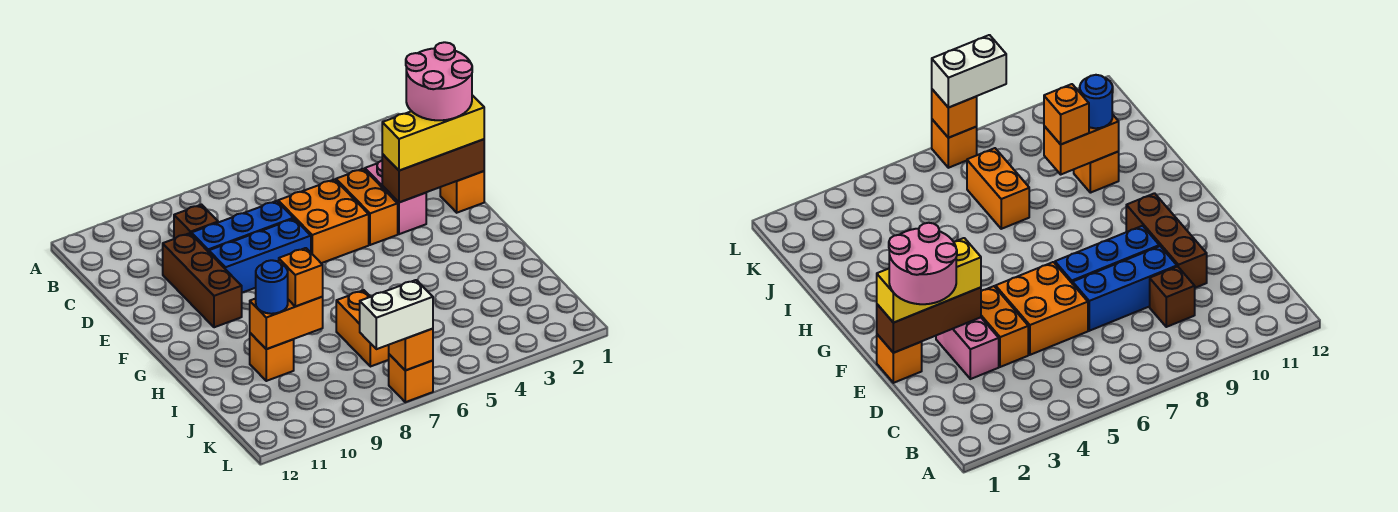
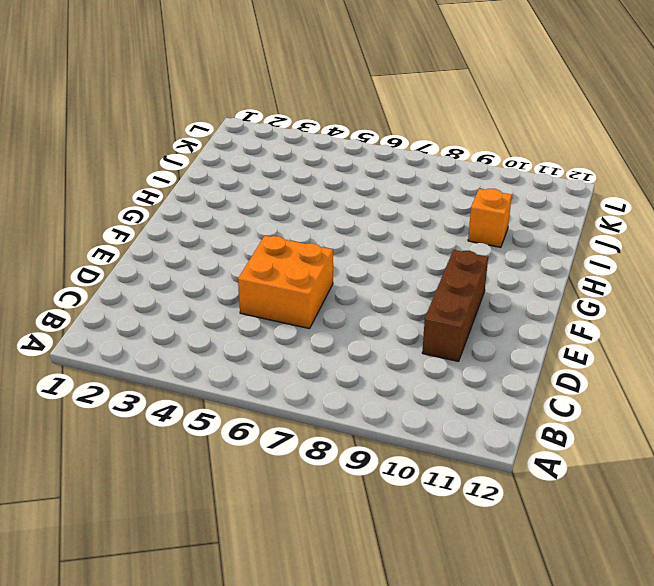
none -> brown 1x1 brick [174,205,218,239]
none -> pink 1x2 brick [365,161,426,234]
none -> orange 1x2 brick [336,169,398,245]

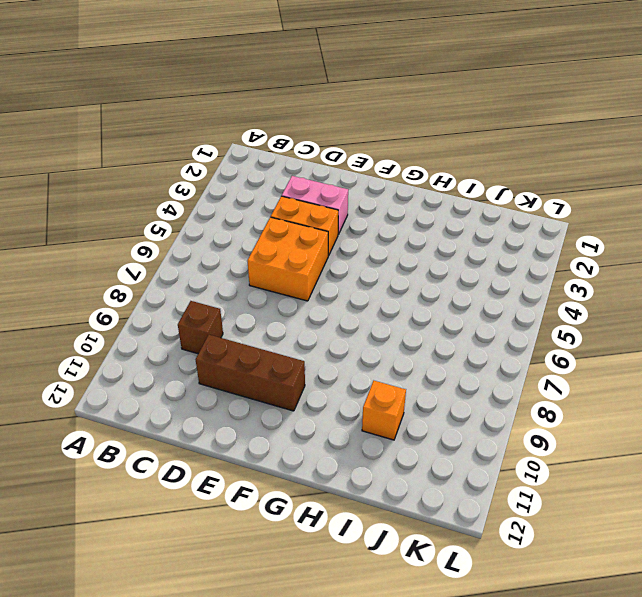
none -> blue 1x3 brick [191,201,293,252]
none -> orange 1x1 brick [440,171,484,213]
none -> blue 1x3 brick [209,219,311,293]

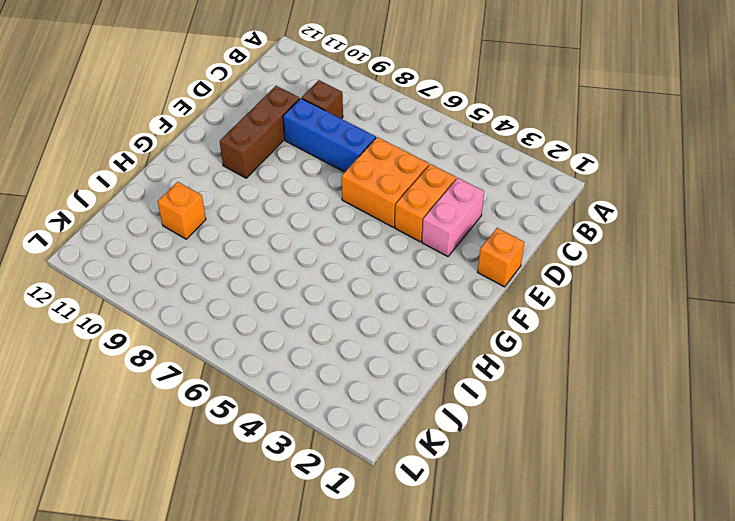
none -> blue 1x3 brick [209,219,311,293]
none -> orange 1x2 brick [336,290,389,367]
none -> orange 1x1 brick [389,354,433,402]

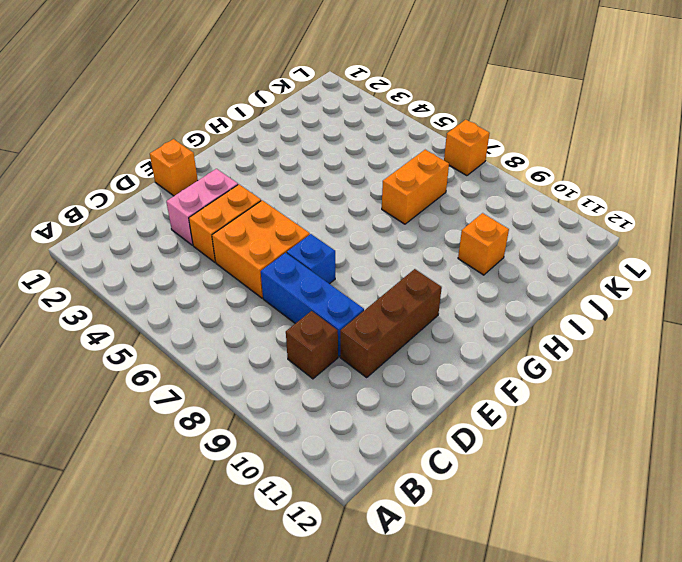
blue 1x1 brick [287,234,335,284] -> blue 1x3 brick [209,219,311,293]
none -> brown 1x3 brick [382,139,484,202]
none -> orange 1x2 brick [250,297,323,349]
none -> orange 1x1 brick [389,329,433,370]

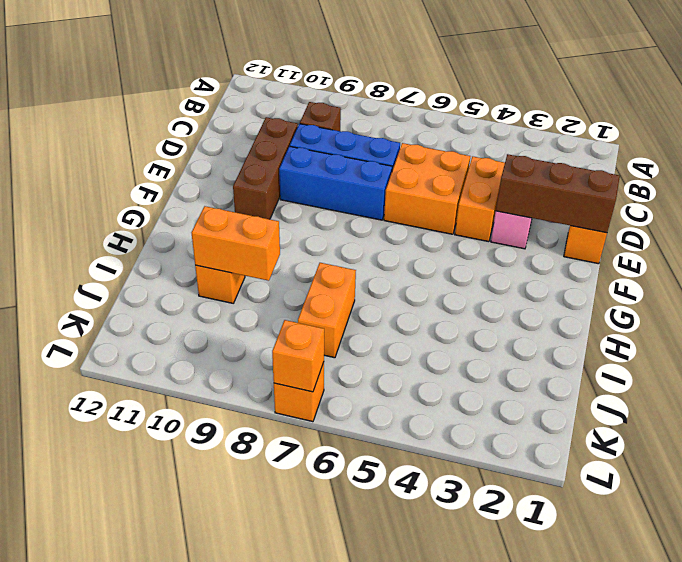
none -> yellow 1x3 brick [382,95,484,171]
none -> orange 1x1 brick [279,248,323,306]
none -> blue 1x1 round brick [256,260,288,314]

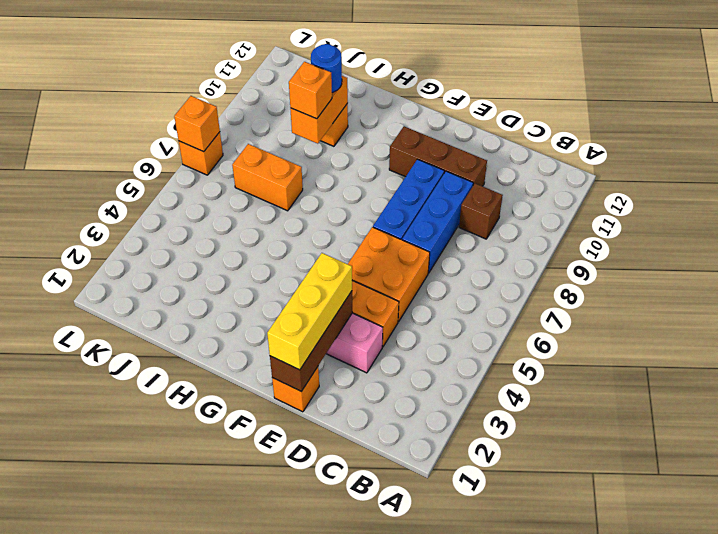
none -> white 1x2 brick [360,280,433,349]
none -> pink 2x2 round brick [406,42,472,120]

